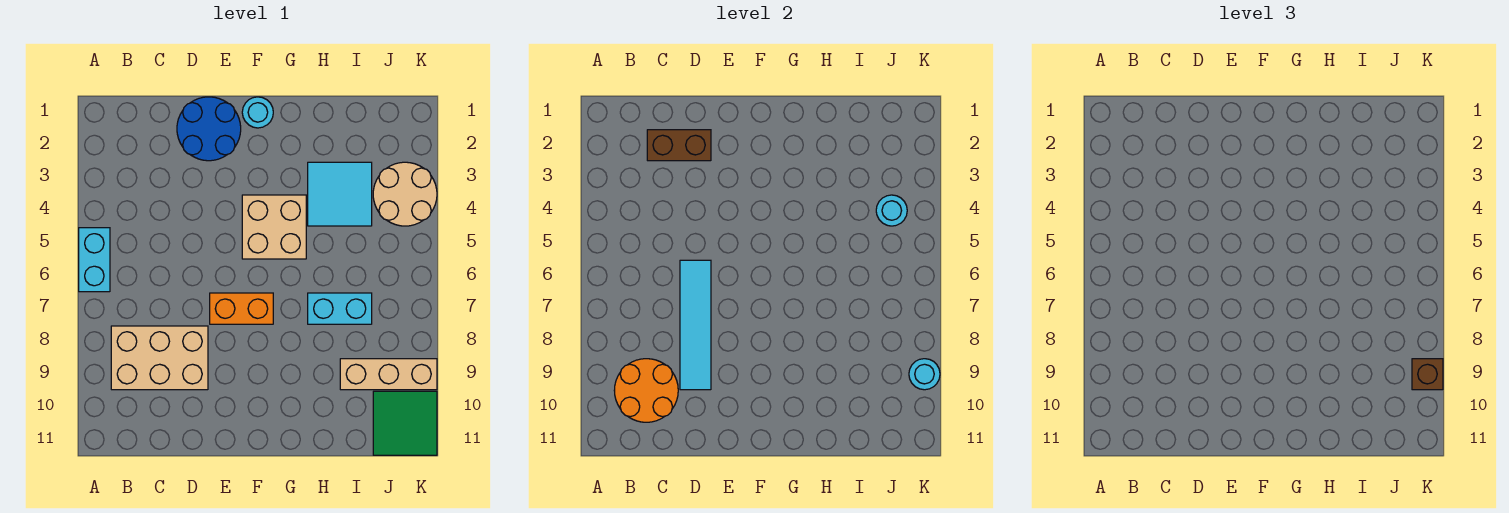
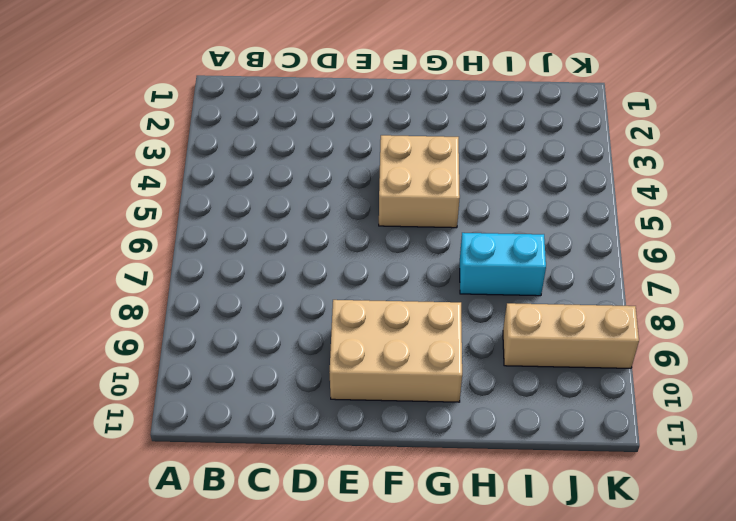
tan 2x3 brick [330,300,462,402] -> tan 2x3 brick moved to [111,326,208,390]
none -> cyan 1x2 brick [79,228,110,292]
none -> blue 2x2 round brick [177,97,241,161]
none -> orange 1x2 brick [210,293,273,324]

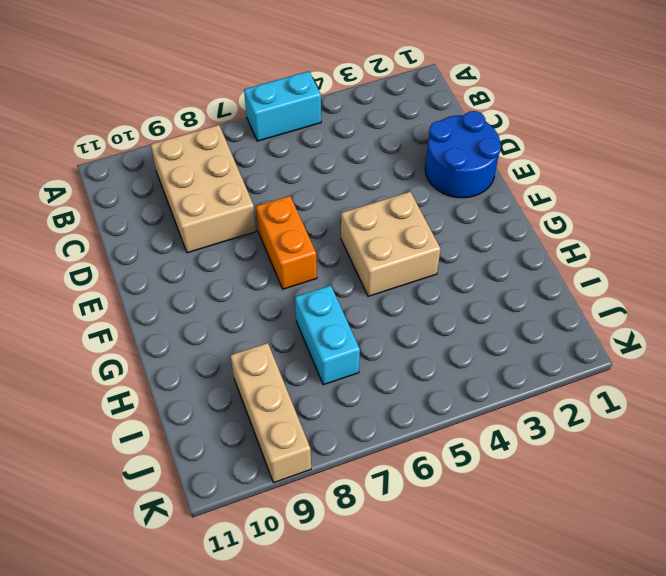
none -> cyan 1x1 round brick [242,97,273,128]
none -> cyan 2x2 tile [308,162,372,226]
none -> tan 2x2 round brick [373,162,437,226]

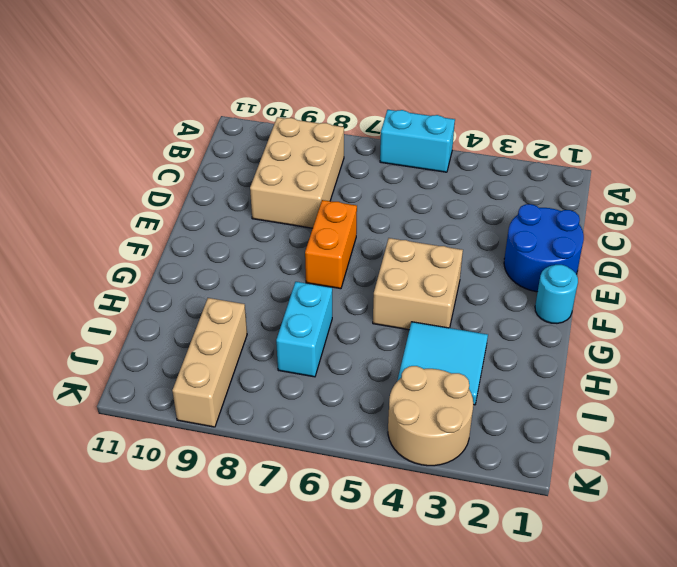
none -> green 2x2 tile [373,391,437,455]
none -> orange 2x2 round brick [614,359,678,422]
none -> brown 1x2 brick [647,130,711,161]

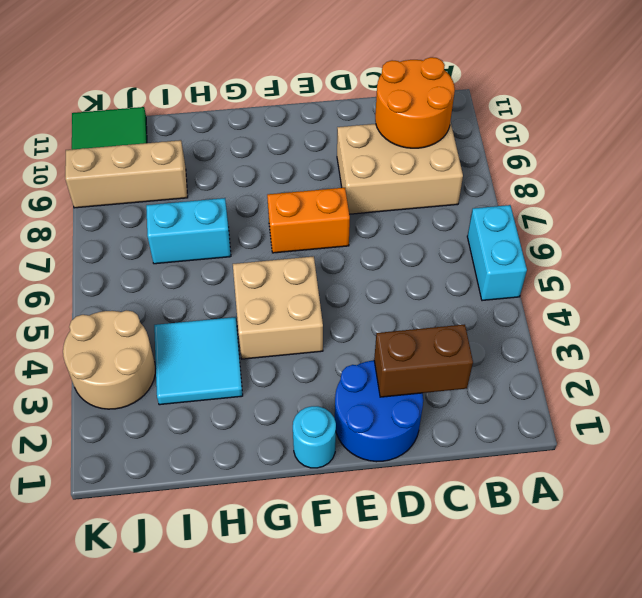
none -> cyan 1x4 tile [680,260,711,390]
none -> cyan 1x1 round brick [876,195,907,226]
none -> cyan 1x1 round brick [909,359,940,390]

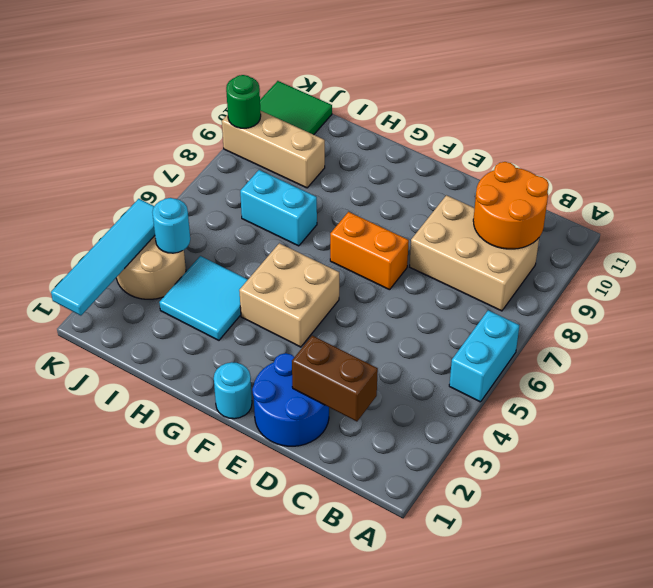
cyan 1x4 tile [51,199,155,316] -> cyan 1x4 tile moved to [680,260,711,390]
green 1x1 round brick [226,75,261,128] -> cyan 1x1 round brick [909,359,940,390]
none -> brown 1x1 brick [1412,359,1443,390]

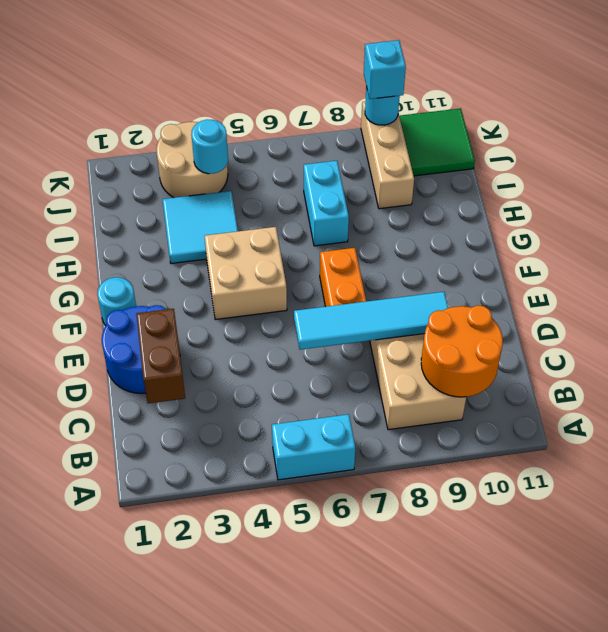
cyan 1x1 brick [364,40,406,99] -> brown 1x1 brick [1412,359,1443,390]

